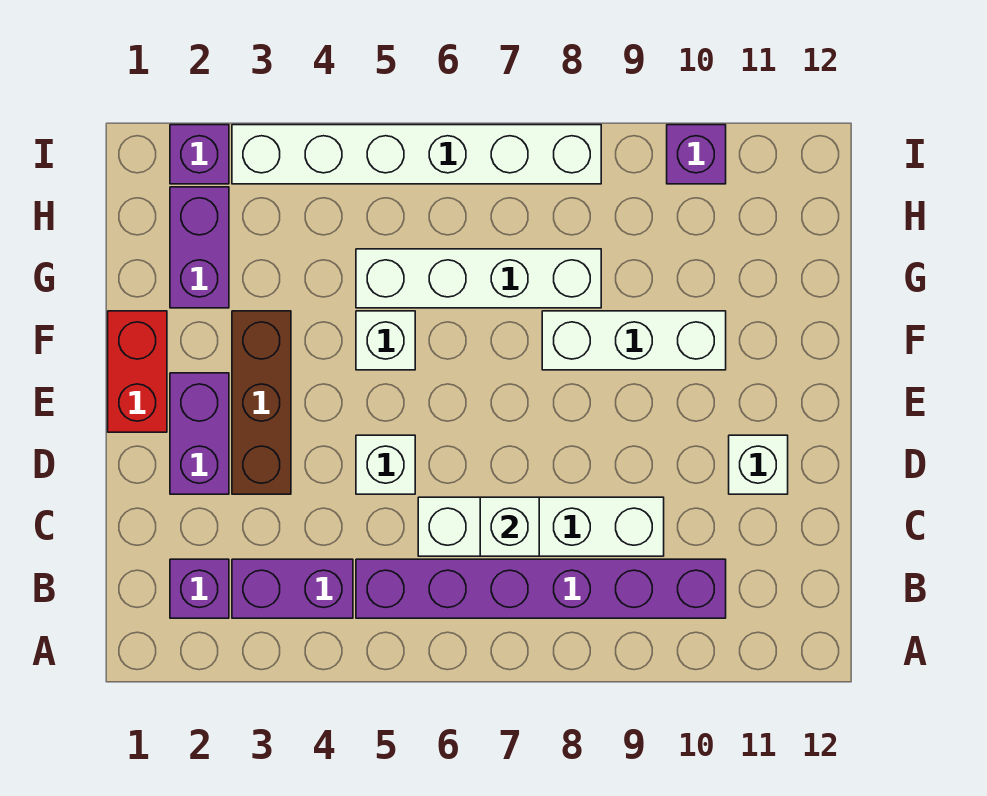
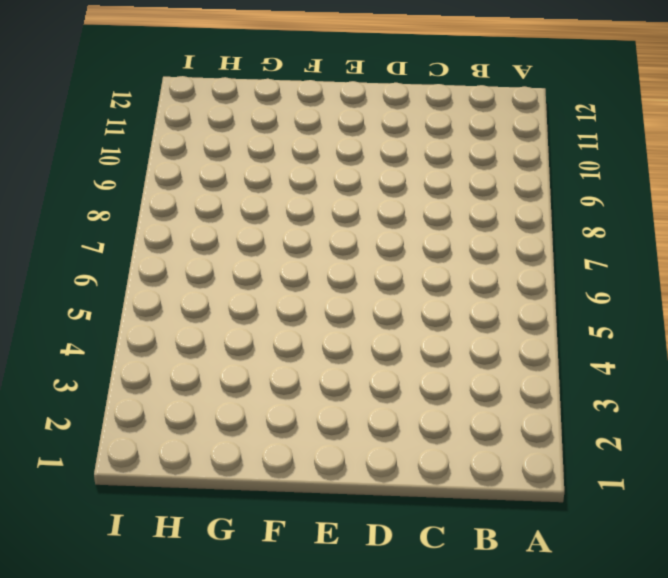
none -> purple 1x1 brick [170,559,229,618]
none -> purple 1x2 brick [232,559,353,618]
none -> purple 1x6 brick [356,559,726,618]

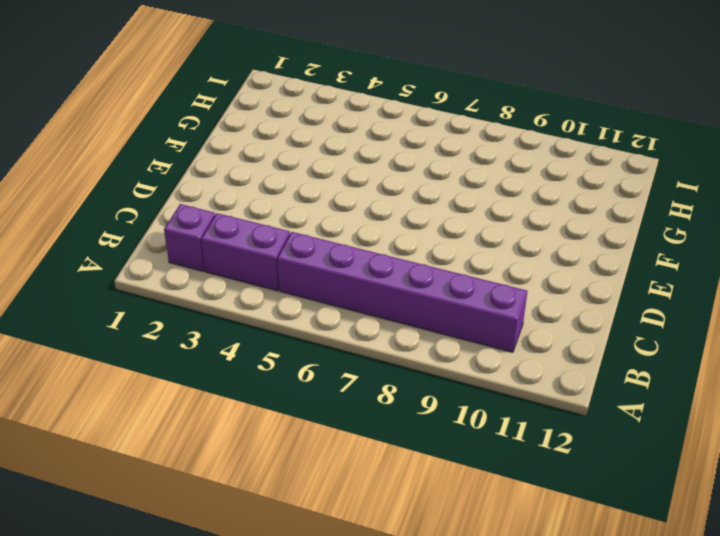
none -> white 1x4 brick [418,497,664,556]
none -> purple 1x2 brick [170,373,229,494]
none -> brown 1x3 brick [232,311,291,494]

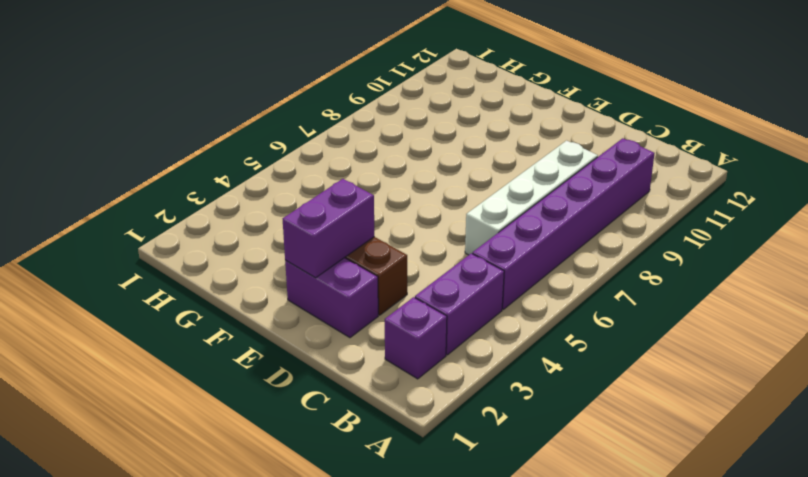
purple 1x2 brick [283,179,374,278] -> purple 1x2 brick turned to [170,187,229,308]
none -> white 1x1 brick [356,435,415,494]
none -> white 1x1 brick [729,435,788,494]
none -> red 1x2 brick [108,311,167,432]

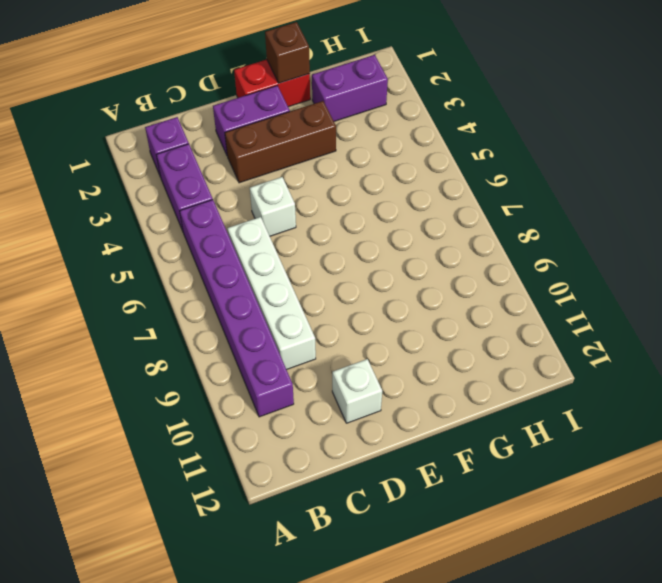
brown 1x1 brick [265,22,310,83] -> none
none -> white 1x1 brick [356,311,415,370]
none -> white 1x3 brick [542,311,726,370]
none -> white 1x4 brick [356,249,601,308]

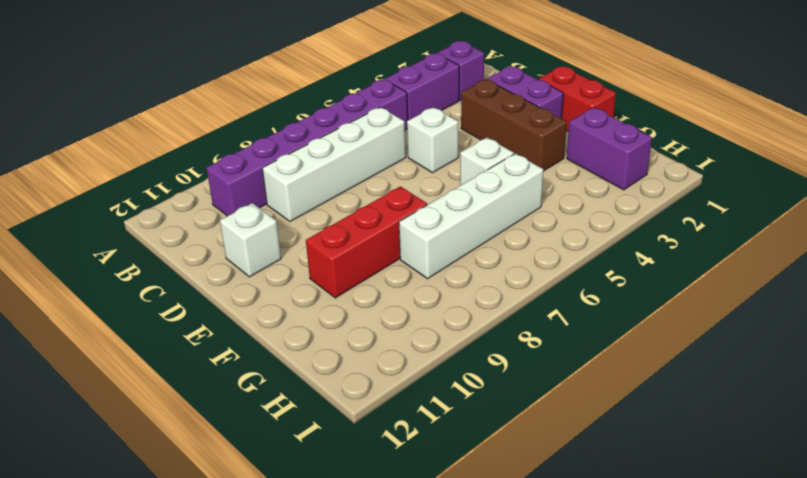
red 1x3 brick [306,186,427,298] -> white 1x3 brick [542,311,726,370]
none -> purple 1x1 brick [170,125,229,184]
none -> white 1x6 brick [232,125,601,184]
none -> purple 1x1 brick [667,125,726,184]

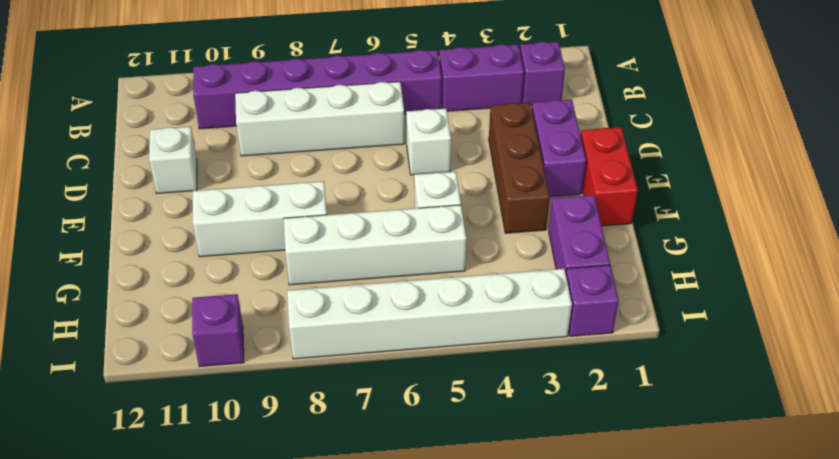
none -> white 1x1 brick [480,497,539,556]

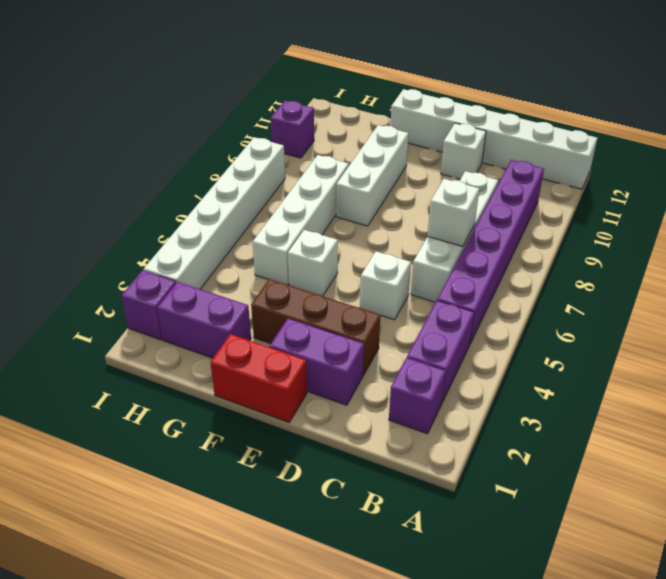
white 1x6 brick [390,89,597,189] -> none

